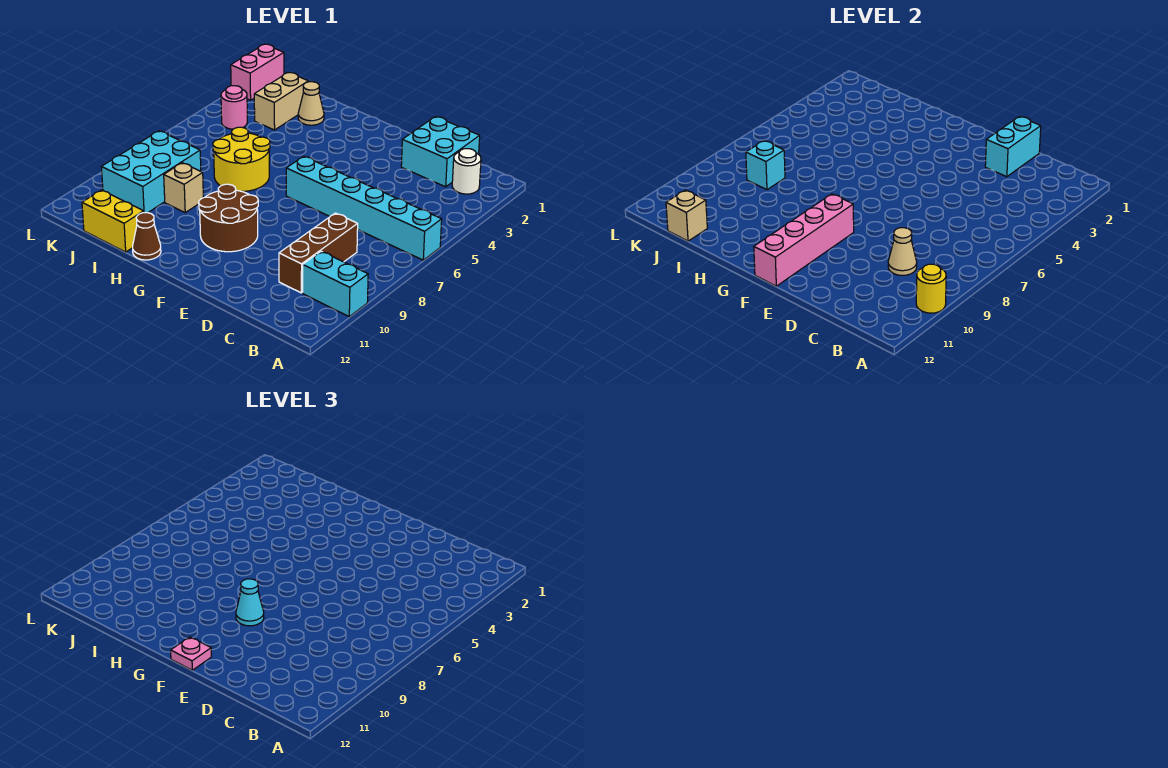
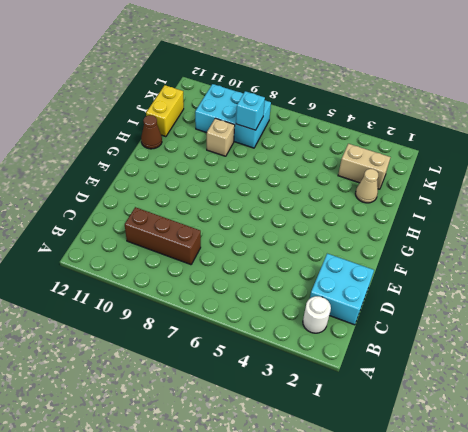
none -> cyan 1x6 brick [286,156,442,260]
none -> cyan 1x2 brick [303,251,368,317]
none -> brown 2x2 round brick [199,184,258,252]

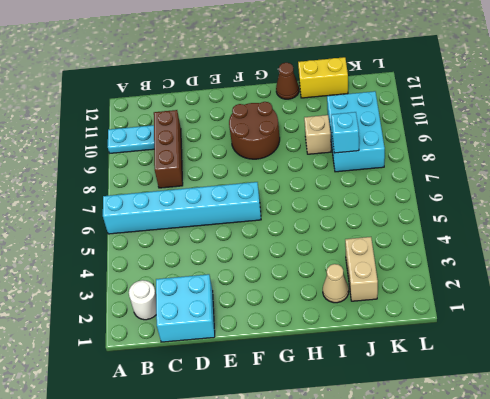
cyan 1x2 plate [108,125,154,153] -> cyan 1x2 brick [303,251,368,317]
none -> yellow 2x2 round brick [213,127,270,191]
none -> pink 1x1 round brick [221,86,247,129]
none -> pink 1x2 brick [231,44,284,100]

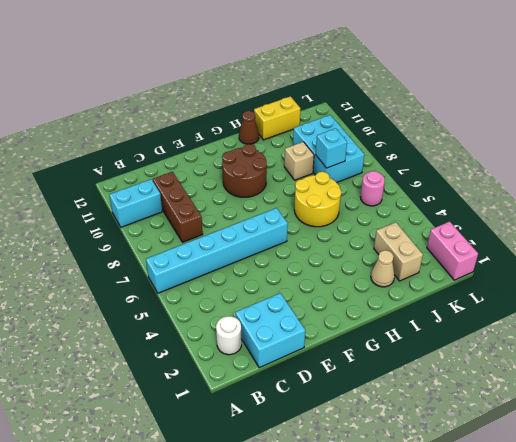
pink 1x1 round brick [361,171,385,206] -> pink 1x1 round brick moved to [221,86,247,129]
none -> yellow 1x1 round brick [916,264,946,313]
none -> tan 1x1 cone [888,228,917,275]
none -> cyan 1x2 brick [985,117,1041,177]

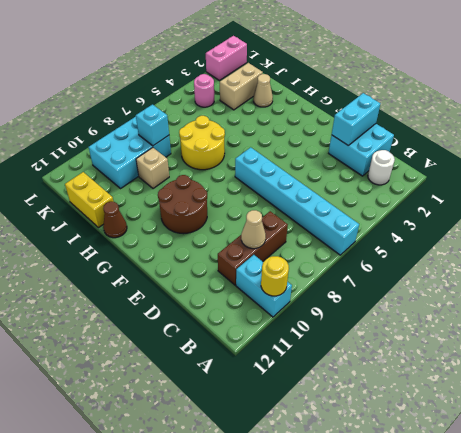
none -> pink 1x4 brick [754,194,854,286]
none -> tan 1x1 brick [666,190,707,241]
none -> cyan 1x1 cone [236,579,264,626]

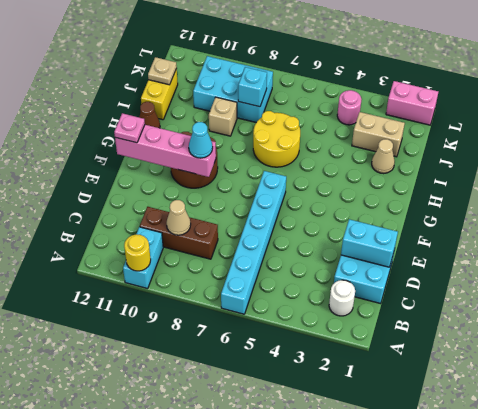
tan 1x1 plate [148,57,177,85] -> tan 1x1 brick [666,190,707,241]

